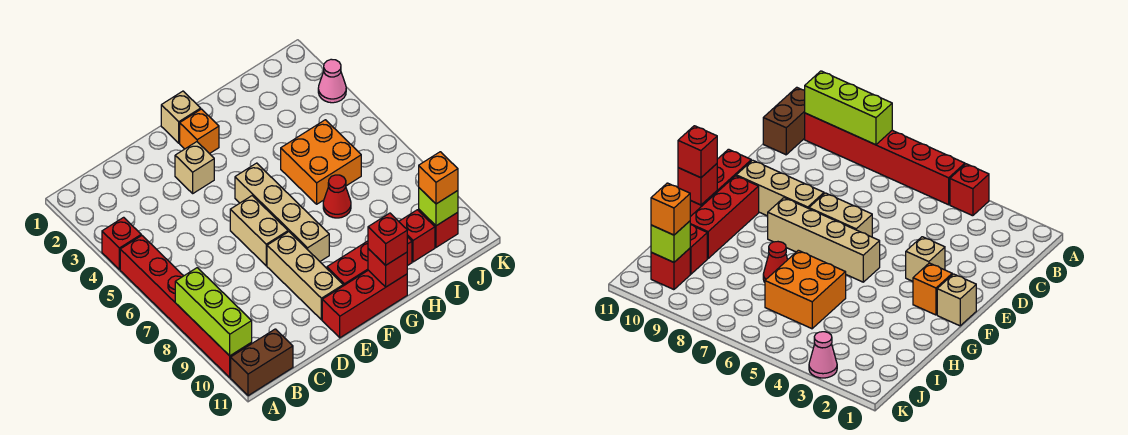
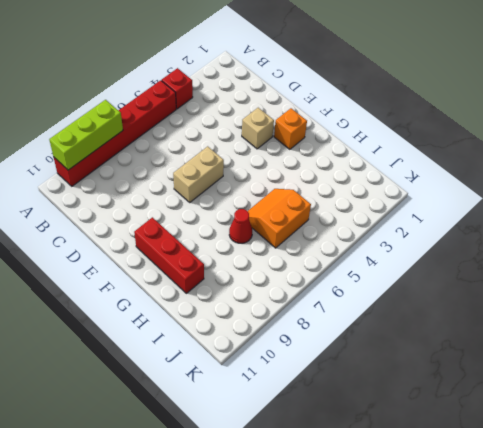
orange 2x2 slope [248,189,311,248] -> orange 2x2 brick [281,120,361,204]
none -> brown 1x2 brick [231,329,293,396]
none -> tan 1x3 brick [267,232,343,320]
none -> red 1x3 brick [322,270,407,338]

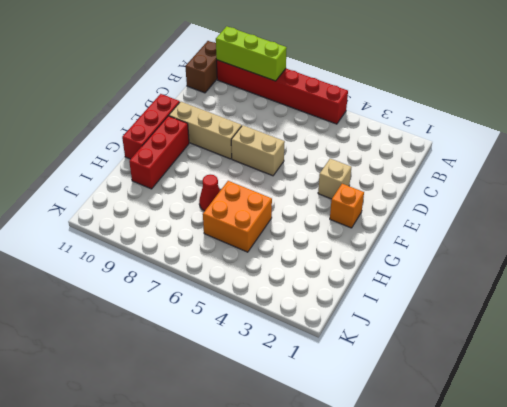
none -> red 1x1 brick [102,217,141,269]
none -> tan 1x1 brick [161,91,201,143]
none -> tan 1x4 brick [235,163,329,261]

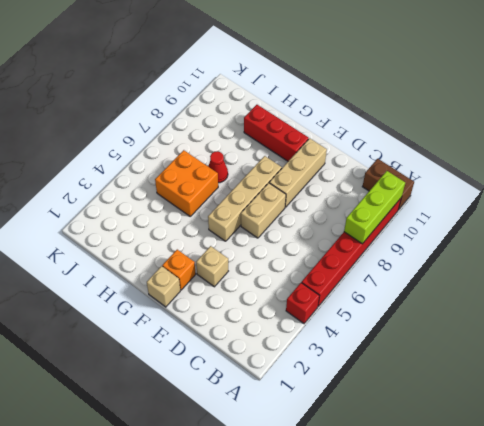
none -> red 1x3 brick [322,270,407,338]
none -> red 1x1 brick [399,210,435,262]
none -> red 1x1 brick [419,210,458,247]

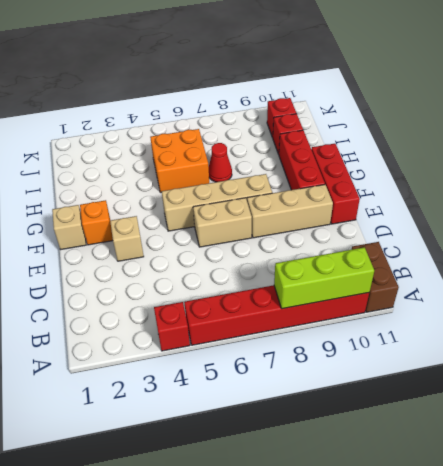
none -> pink 1x1 cone [318,59,346,103]
none -> red 1x1 brick [368,249,407,287]
none -> lime 1x1 brick [419,188,458,226]

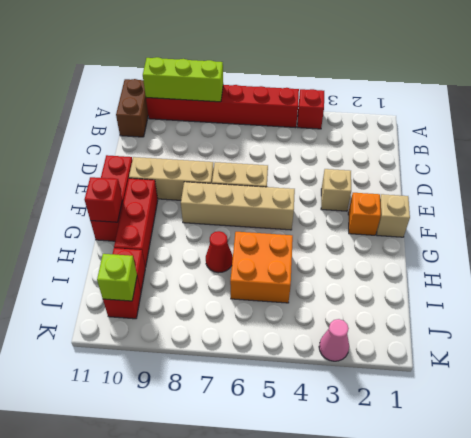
none -> red 1x1 brick [368,213,407,265]
none -> orange 1x1 brick [419,152,458,204]

